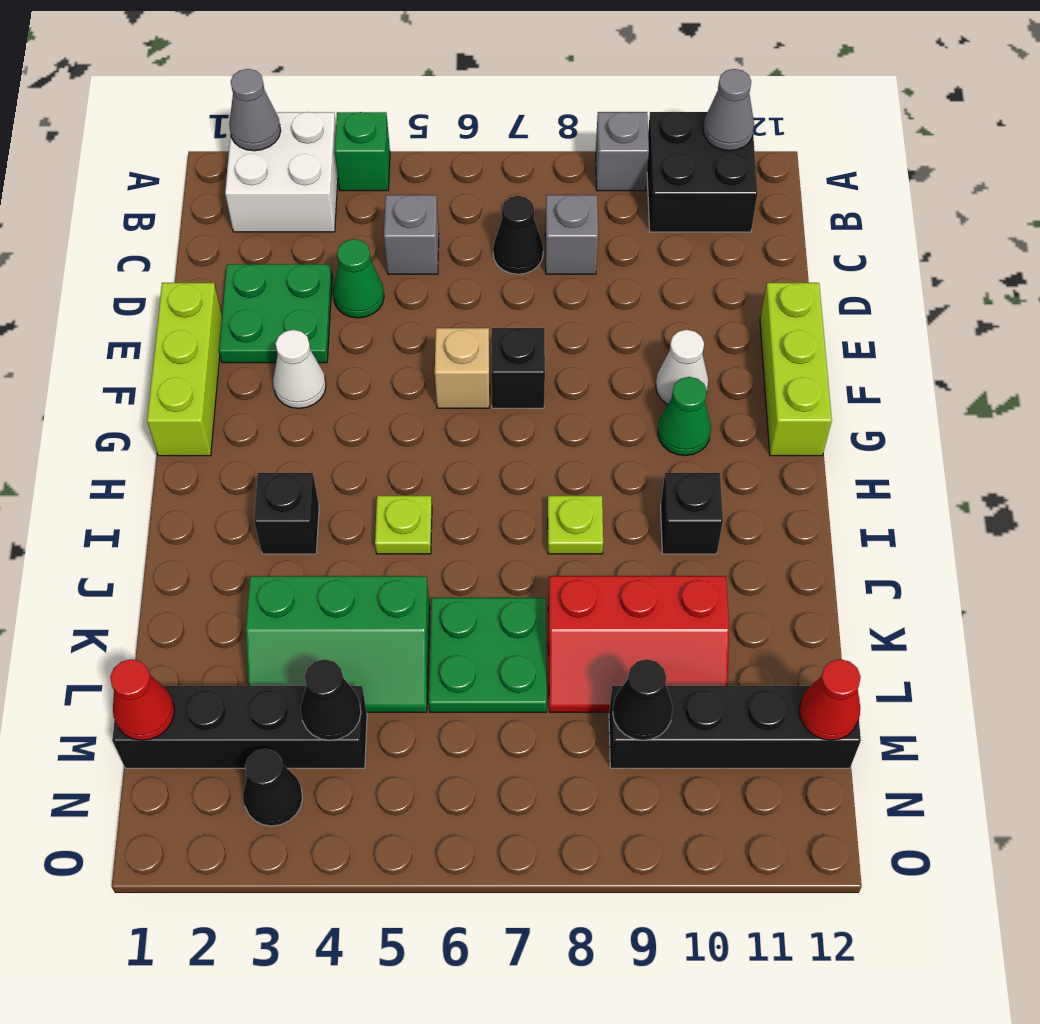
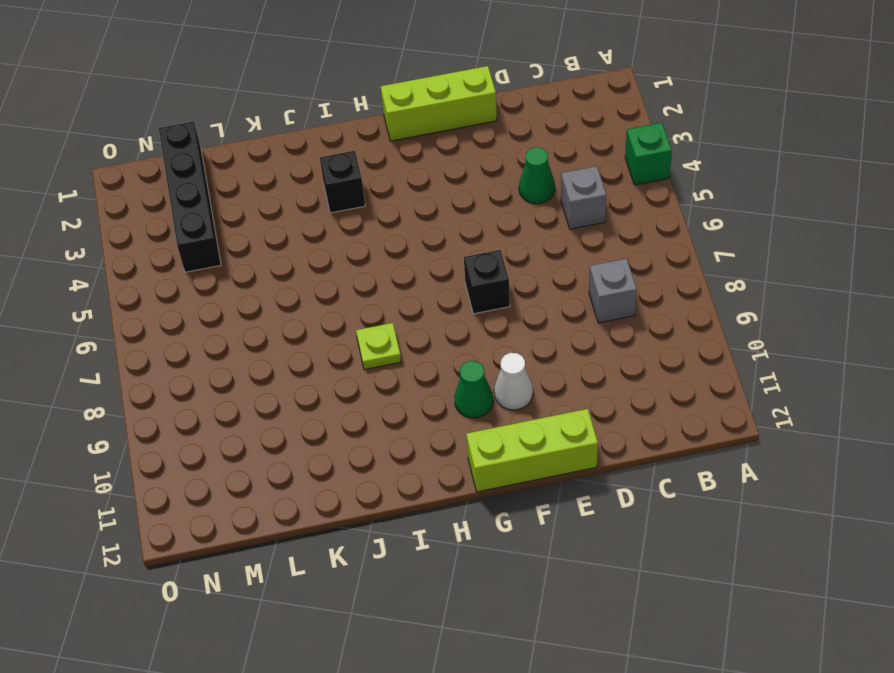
none -> white 2x2 brick [225,112,338,232]
none -> grey 1x1 brick [596,112,649,191]
none -> black 2x2 brick [647,112,758,232]
none -> black 1x1 cone [493,196,543,274]

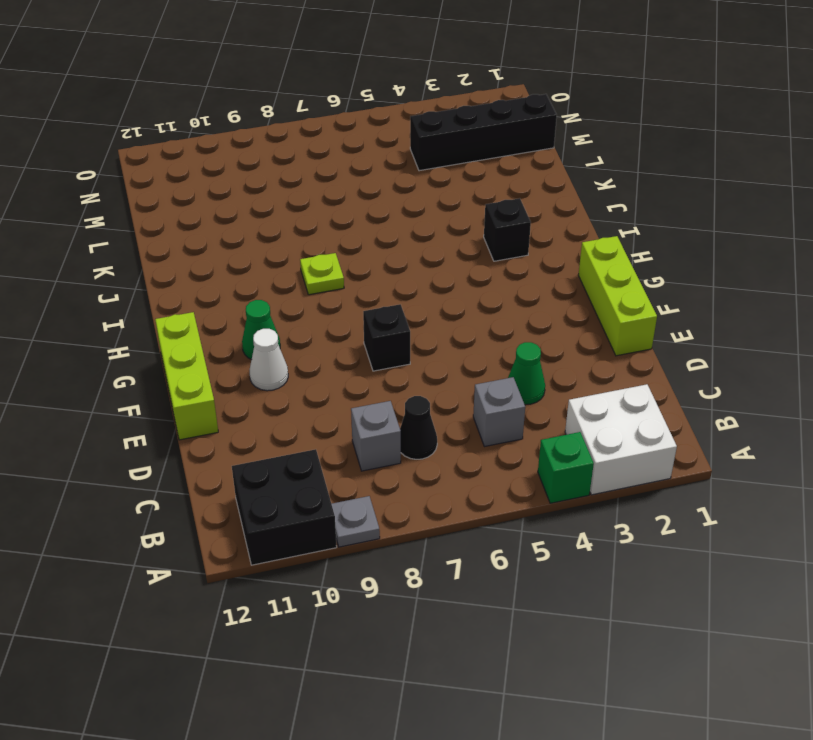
grey 1x1 plate [332,496,380,547] -> grey 1x1 brick [596,112,649,191]
none -> green 2x2 plate [219,264,332,363]
none -> white 1x1 cone [273,330,326,408]
none -> tan 1x1 brick [435,328,490,408]
none -> lime 1x1 plate [375,496,432,554]

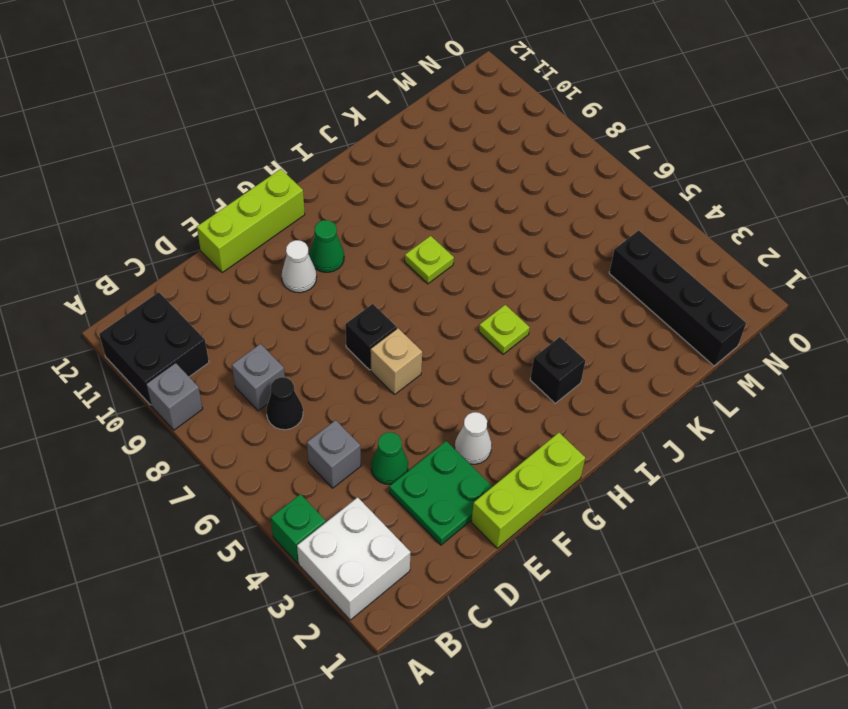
none -> black 1x1 brick [661,473,723,554]
none -> green 2x3 slope [246,576,430,712]
none -> green 2x2 plate [429,598,547,712]
none -> red 2x3 slope [548,576,729,712]

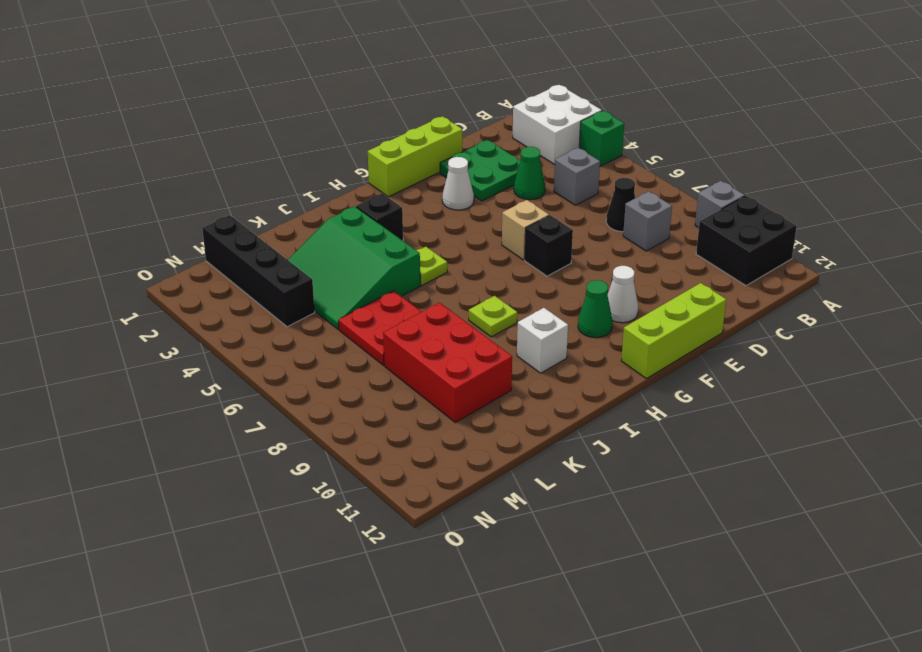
white 1x1 brick [517,308,568,373] -> black 1x1 brick [661,473,723,554]
green 3x3 slope [288,206,420,329] -> green 2x3 slope [246,576,430,712]
red 2x2 plate [338,291,421,365] -> green 2x2 plate [429,598,547,712]
red 2x3 brick [383,303,512,422] -> red 2x3 slope [548,576,729,712]
none -> black 1x4 brick [609,686,861,768]
none -> black 1x1 cone [243,749,303,826]
none -> grey 1x1 cone [229,69,281,151]
none -> grey 1x1 cone [703,69,754,151]

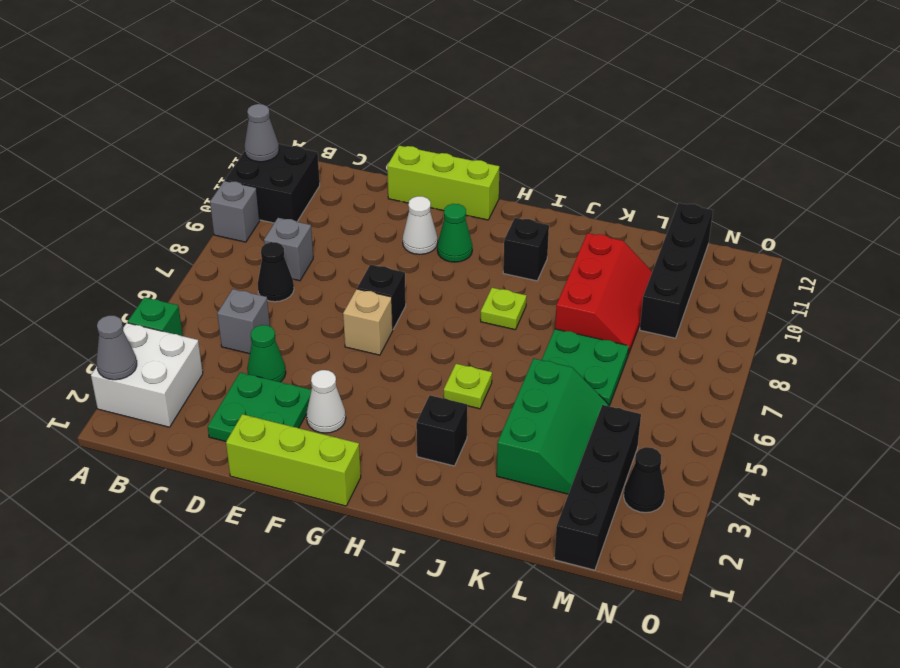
none -> red 1x1 cone [110,659,174,740]
none -> black 1x1 cone [301,659,361,740]
none -> black 1x1 cone [613,659,673,740]
none -> red 1x1 cone [799,659,861,740]

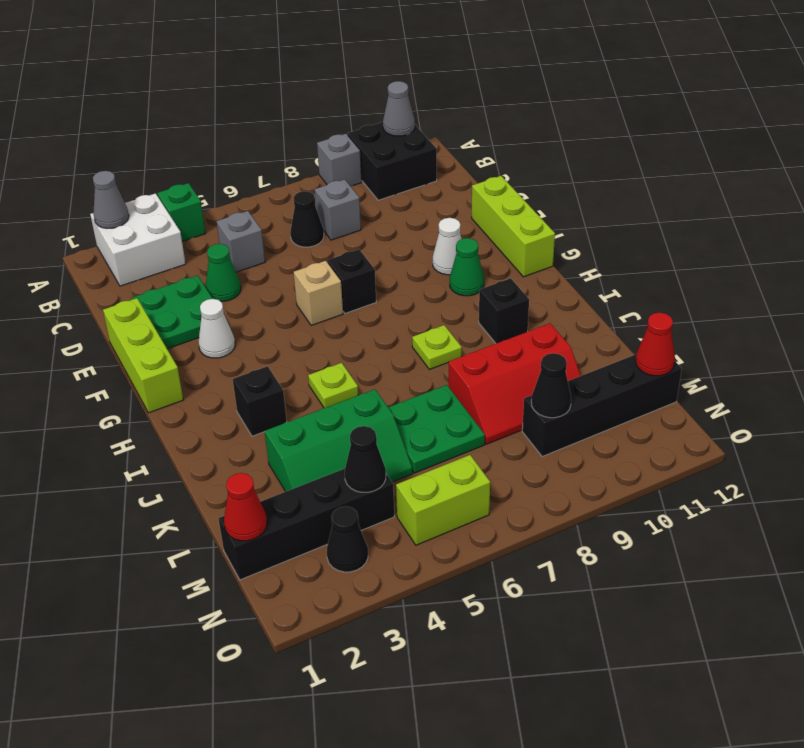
lime 1x2 brick [396,455,490,545] -> none

